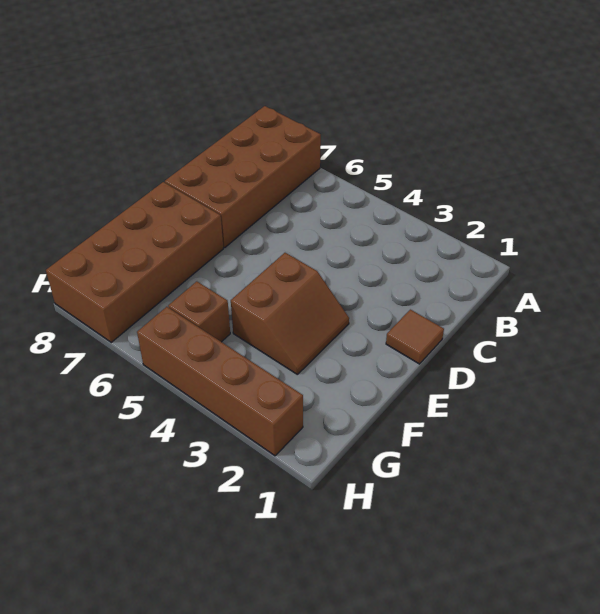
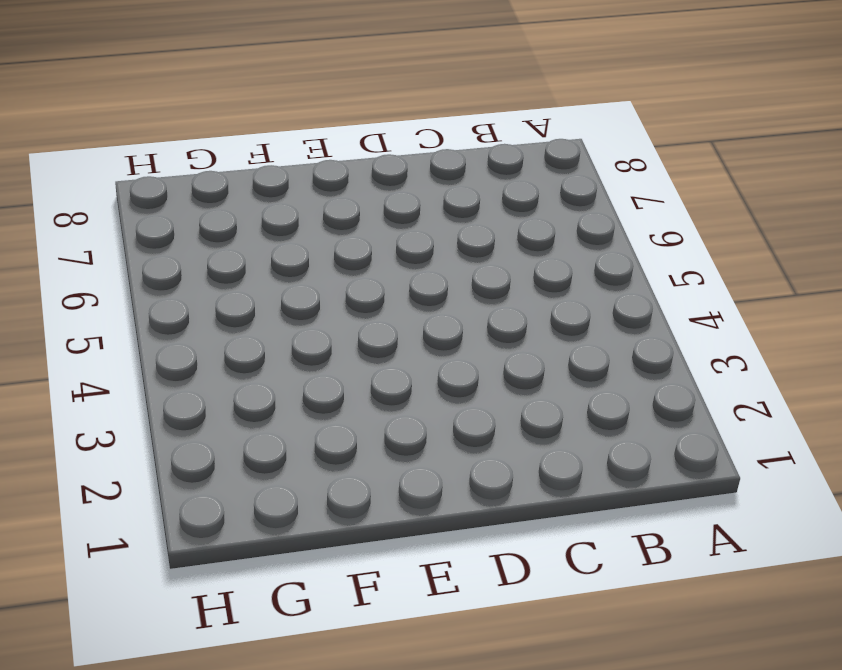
none -> brown 2x4 brick [165,106,321,248]
none -> brown 1x1 tile [386,310,444,364]

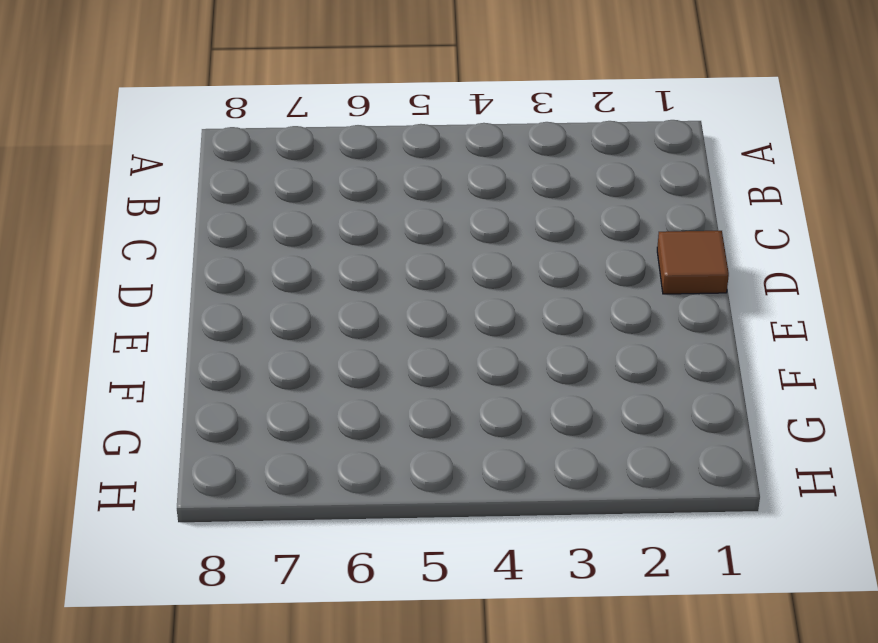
none -> brown 2x4 brick [165,106,321,248]
none -> brown 2x2 slope [231,253,349,375]

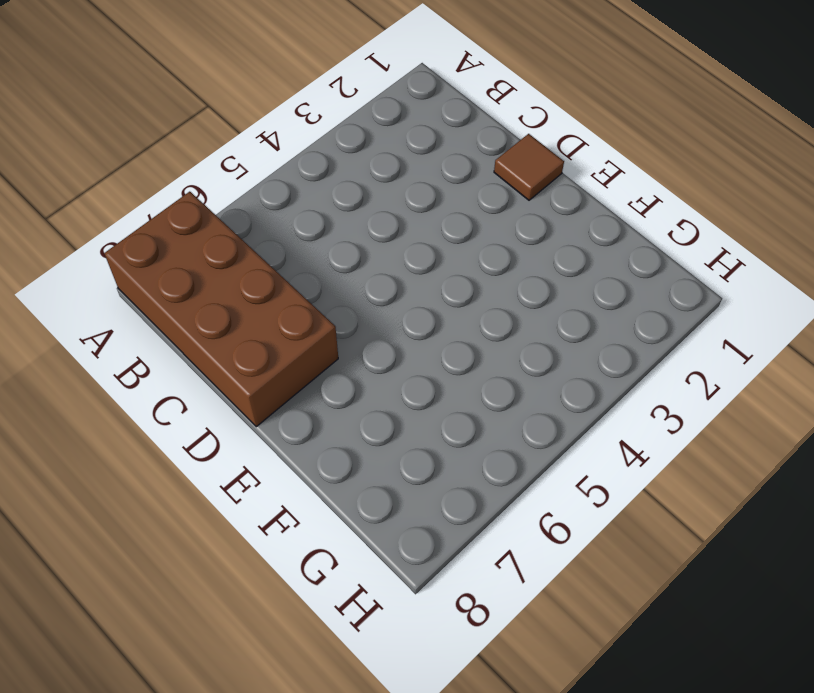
none -> brown 2x2 slope [231,253,349,375]
none -> brown 2x4 brick [46,182,223,342]

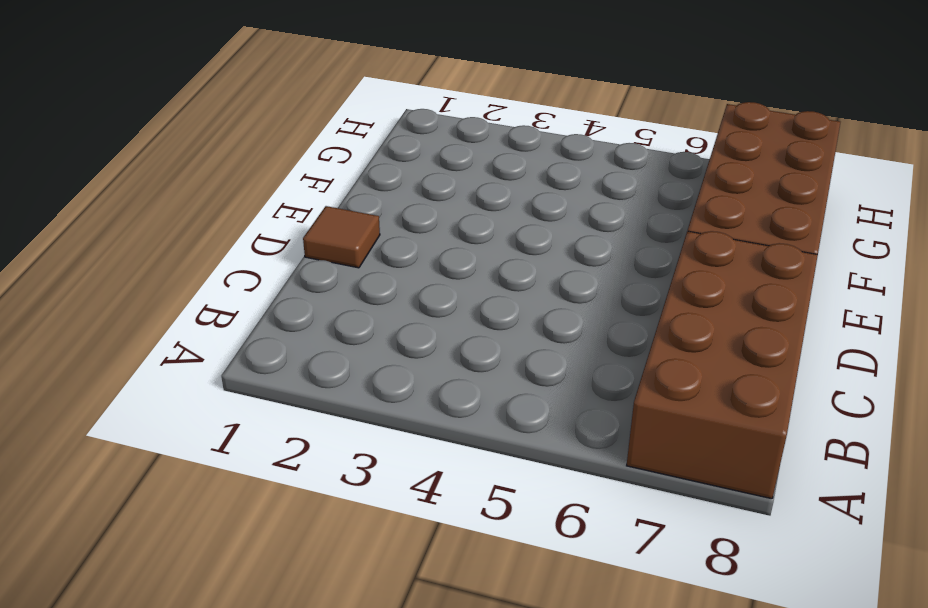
none -> brown 2x2 slope [231,253,349,375]
none -> brown 1x1 brick [168,282,230,342]

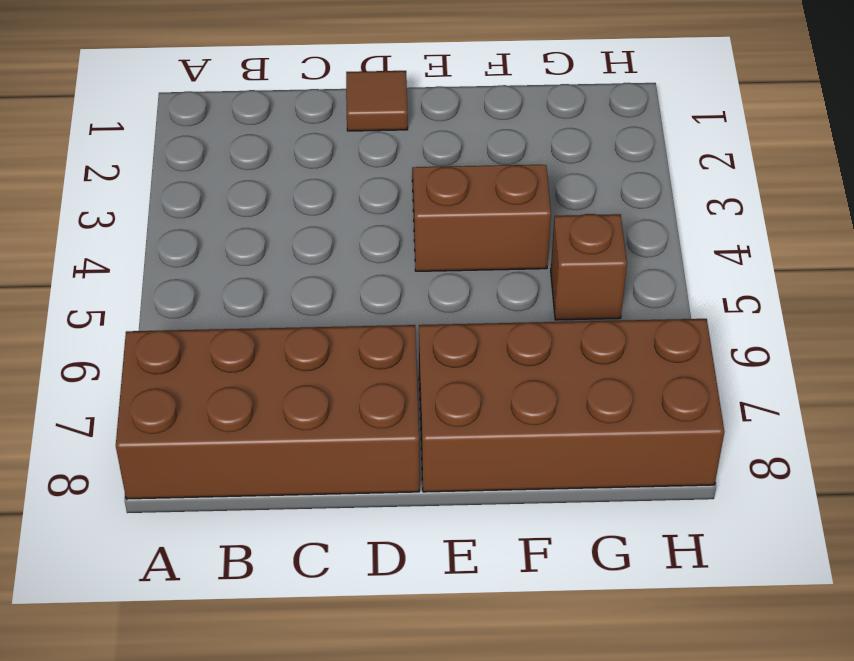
none -> brown 1x4 brick [137,307,303,456]

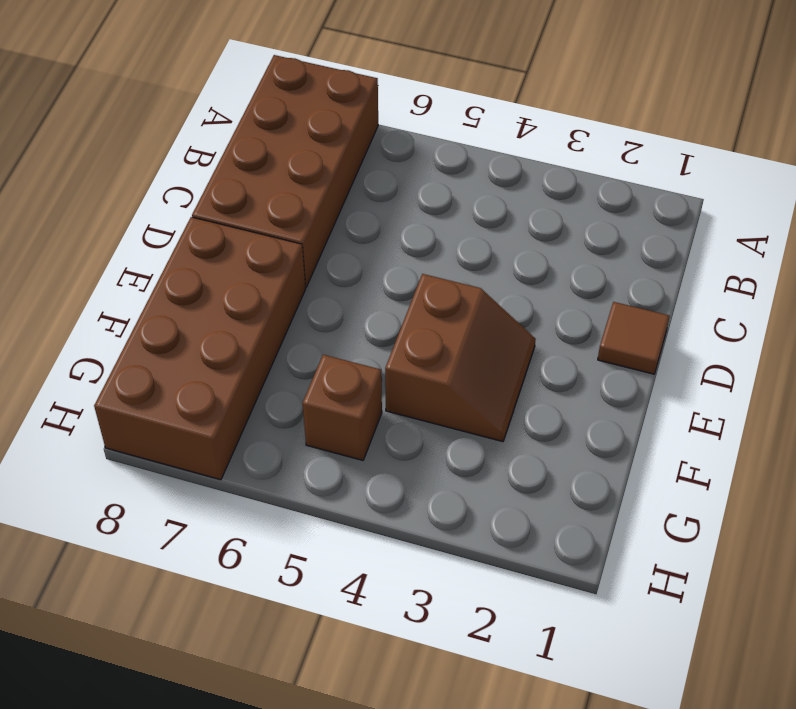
none -> brown 1x4 brick [137,307,303,456]

